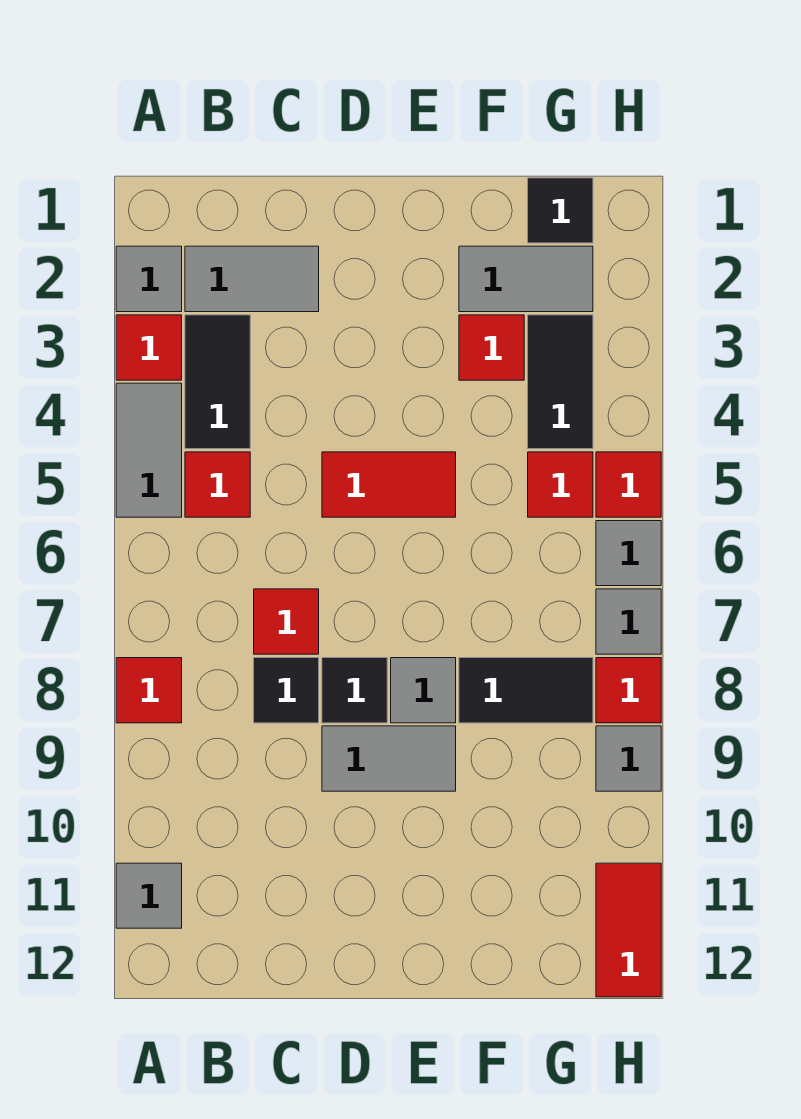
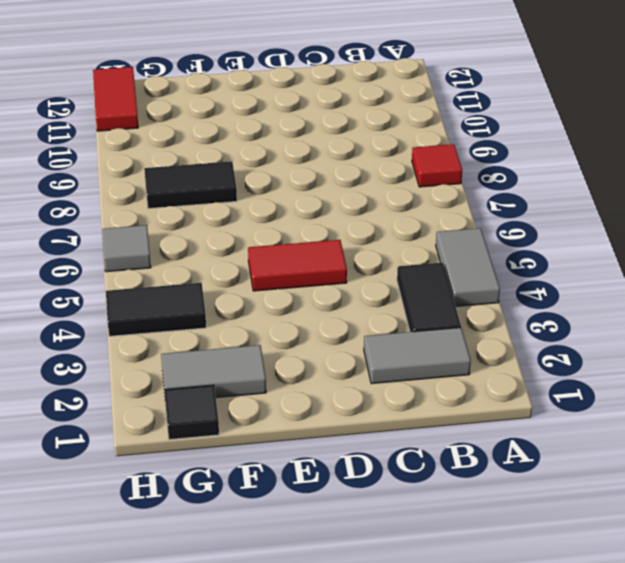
black 1x2 tile [106,283,206,336] -> black 1x2 tile turned to [528,315,593,449]
none -> grey 1x1 tile [116,246,182,312]
none -> red 1x1 tile [116,315,182,380]
none -> grey 1x1 tile [116,863,182,928]

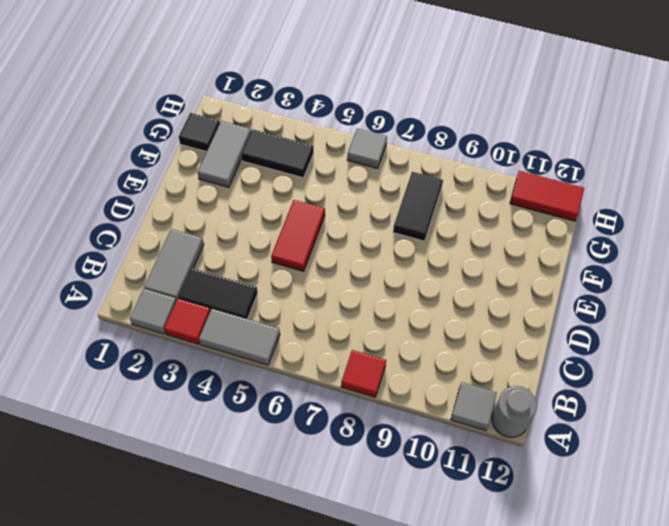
grey 1x1 round brick [492,386,537,437] -> none
none -> red 1x1 tile [185,452,250,517]
none -> red 1x1 tile [254,589,319,654]
none -> black 1x1 tile [254,658,319,723]

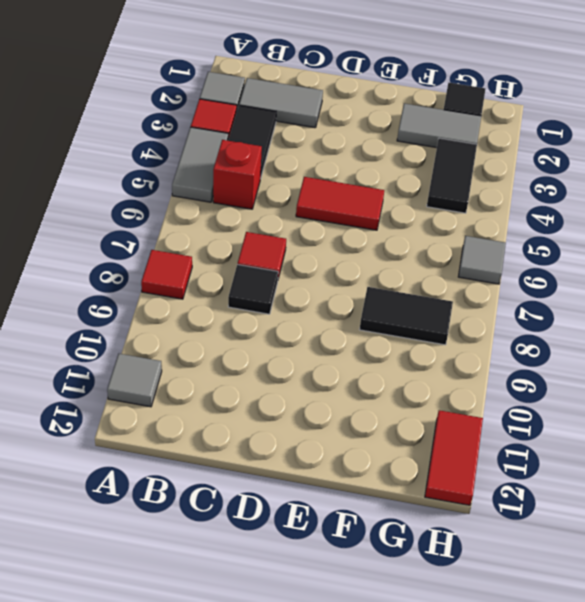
red 1x1 brick [213,140,262,209] -> red 1x1 tile [185,452,250,517]
none -> black 1x1 tile [322,658,387,723]
none -> grey 1x2 tile [322,726,456,791]
none -> grey 1x1 tile [391,658,456,723]

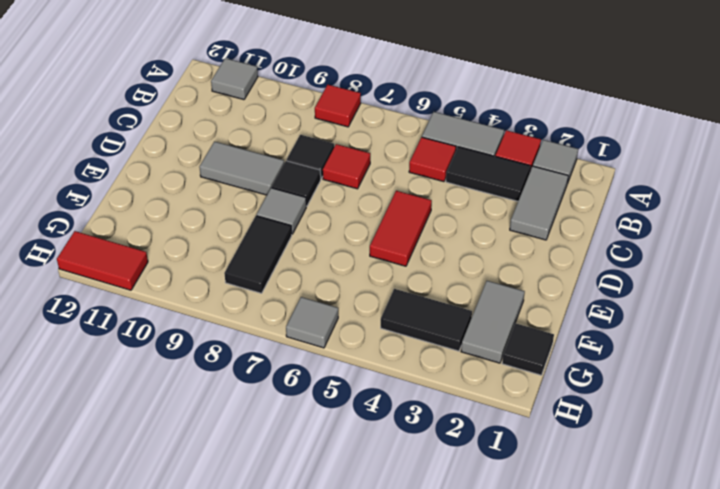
grey 1x2 tile [199,142,284,195] -> grey 1x2 tile turned to [322,726,456,791]
none -> red 1x1 tile [459,315,524,380]
none -> red 1x1 tile [528,452,593,517]
none -> red 1x1 tile [596,452,661,517]

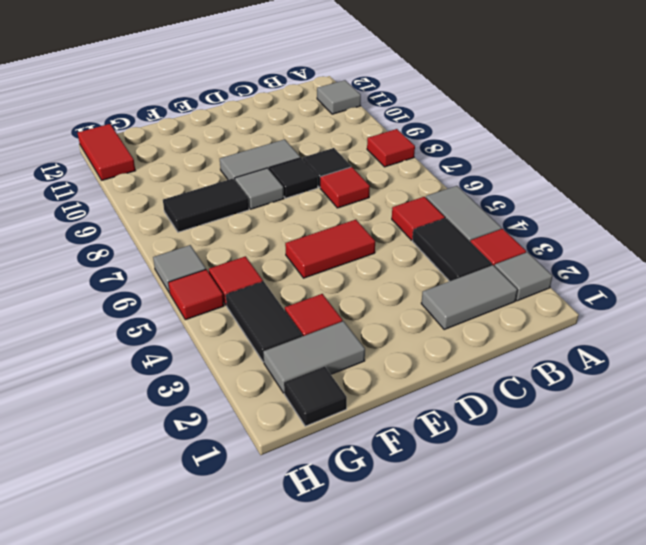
none -> grey 1x1 tile [596,589,661,654]
none -> red 1x1 tile [596,658,661,723]
none -> grey 1x1 tile [596,726,661,791]

